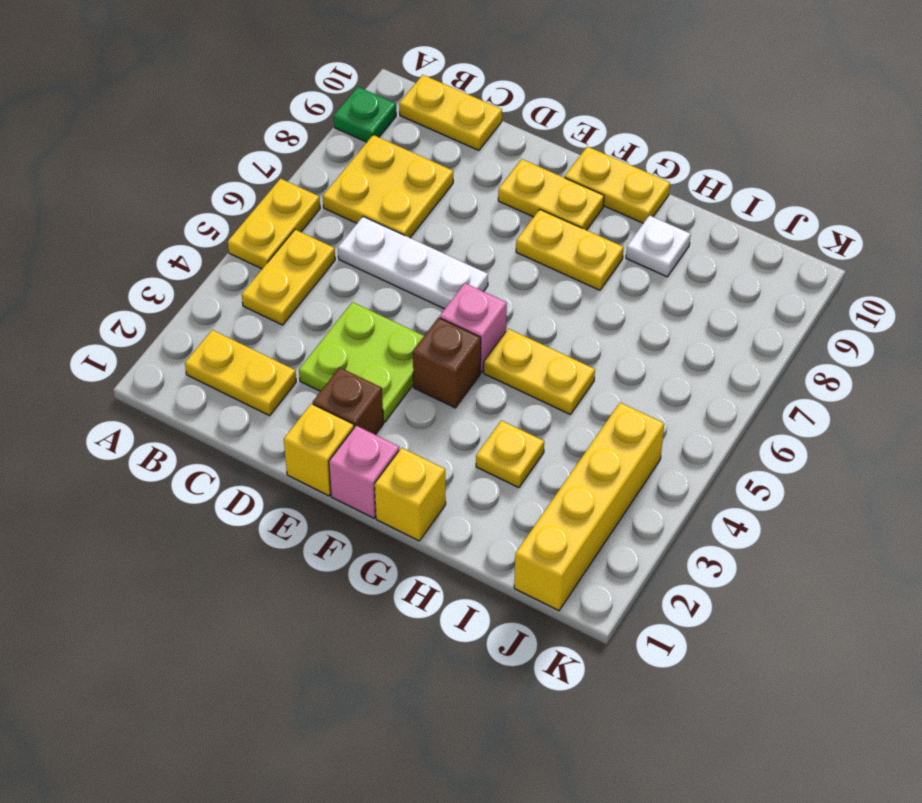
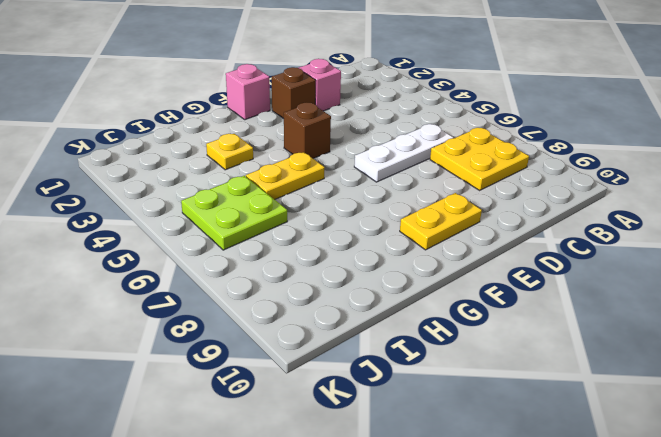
pink 1x1 brick [299,59,341,111] -> pink 1x1 brick moved to [440,283,507,373]
lime 2x2 plate [181,176,287,250] -> lime 2x2 plate moved to [299,302,424,422]
none -> yellow 1x2 plate [228,179,320,269]
none -> green 1x1 plate [334,87,396,142]
none -> yellow 1x2 plate [185,330,296,416]

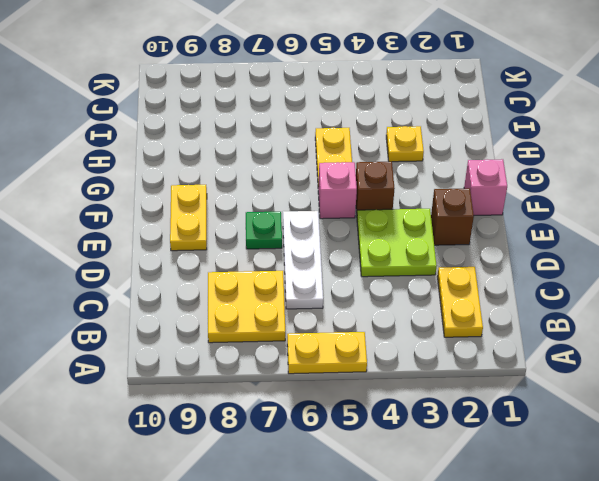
green 1x1 plate [246,212,282,249] -> green 1x1 plate moved to [334,87,396,142]
none -> yellow 1x2 plate [242,230,335,325]
none -> yellow 1x2 plate [399,75,502,150]
none -> yellow 1x1 brick [284,404,354,496]

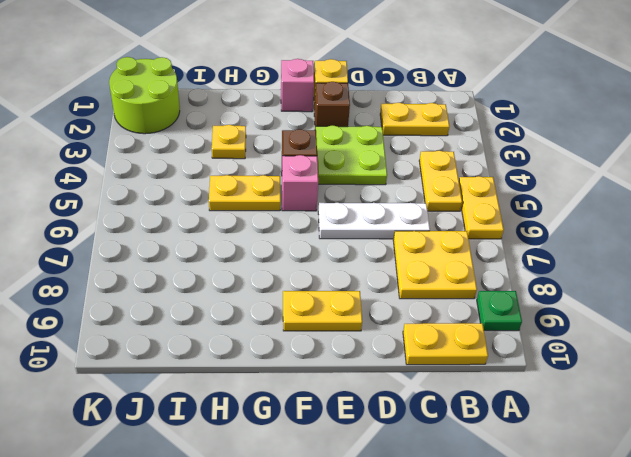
lime 2x2 round brick [109,57,180,134] -> yellow 1x4 brick [514,403,664,611]
none -> yellow 1x2 plate [516,209,624,290]
none -> yellow 1x2 plate [565,146,670,223]
none -> yellow 1x1 brick [375,448,446,541]

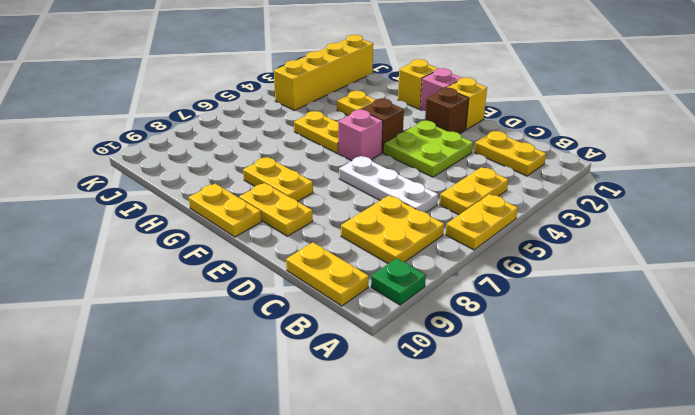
none -> white 1x1 plate [626,215,691,277]

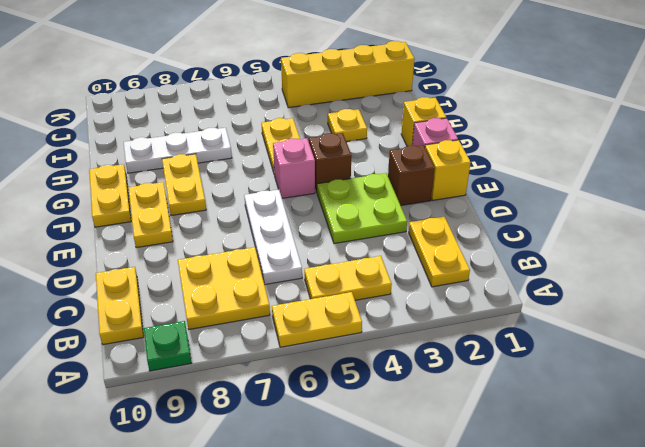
white 1x3 plate [124,128,232,173] -> white 1x1 plate [626,215,691,277]

